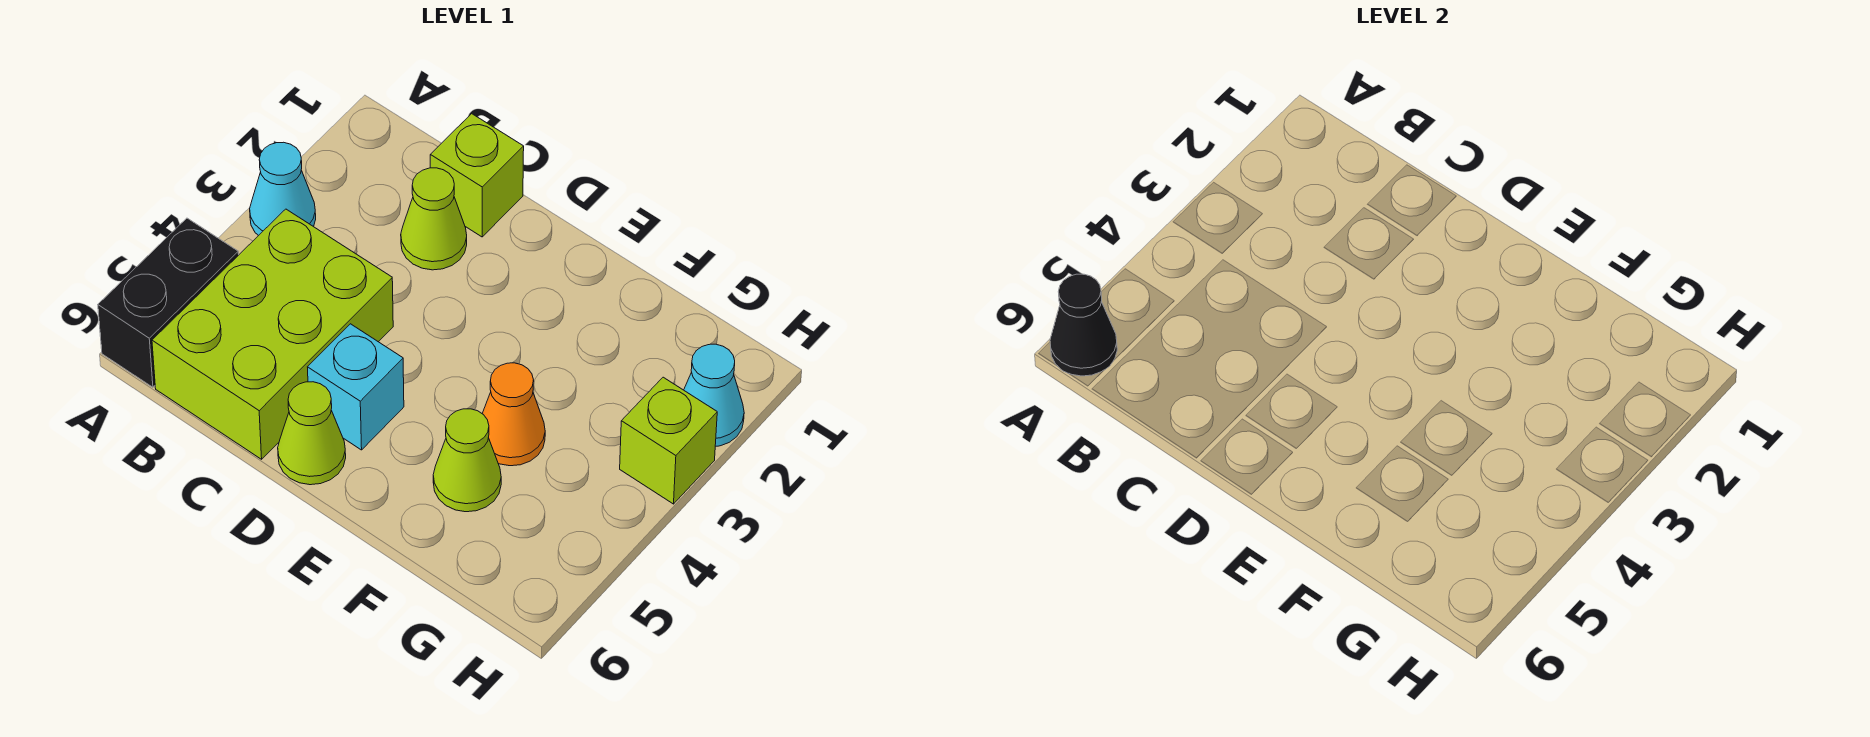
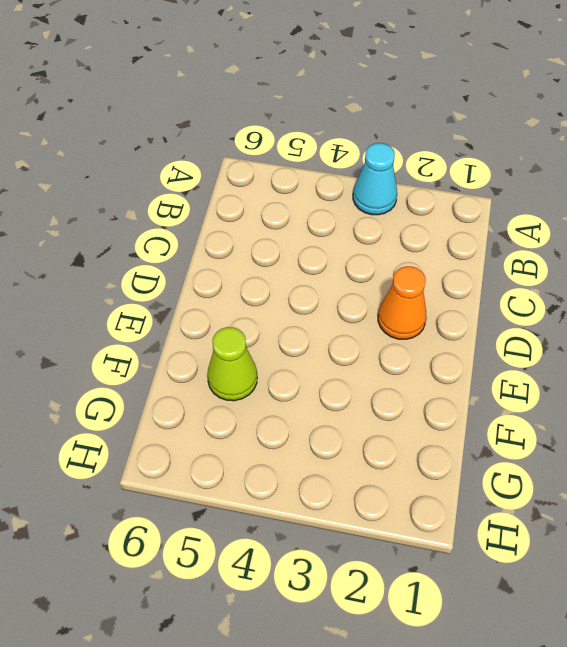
orange 1x1 cone [378,266,427,339] -> orange 1x1 cone moved to [482,363,545,466]
none -> black 1x2 brick [98,218,239,387]
none -> lime 2x3 brick [152,209,393,459]
none -> lime 1x1 brick [430,114,524,237]

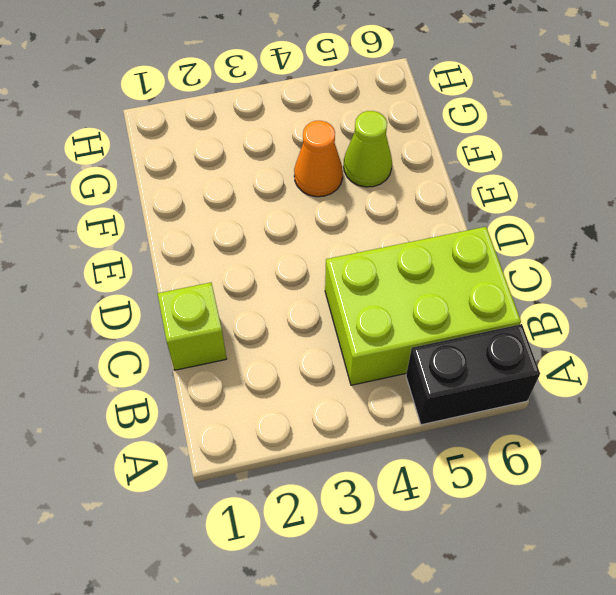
none -> cyan 1x1 cone [250,142,316,236]
none -> lime 1x1 cone [401,168,467,270]
none -> cyan 1x1 brick [308,324,404,450]

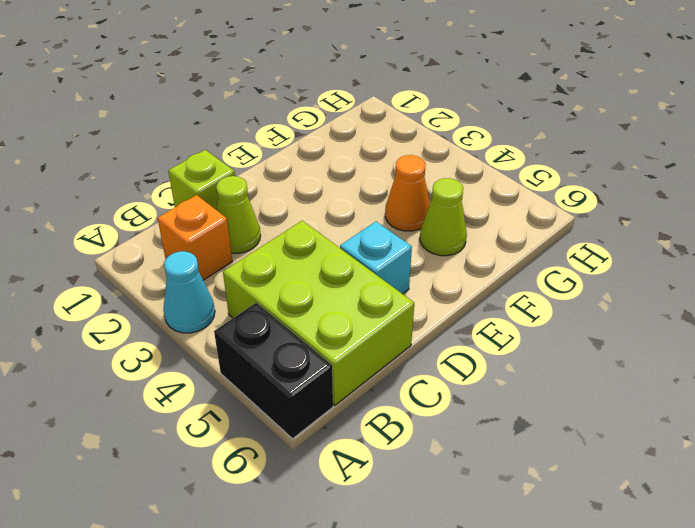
orange 1x1 brick [158,195,232,280] -> none
none -> lime 1x1 cone [278,382,346,485]
none -> cyan 1x1 cone [684,344,744,446]
none -> lime 1x1 brick [620,377,717,504]

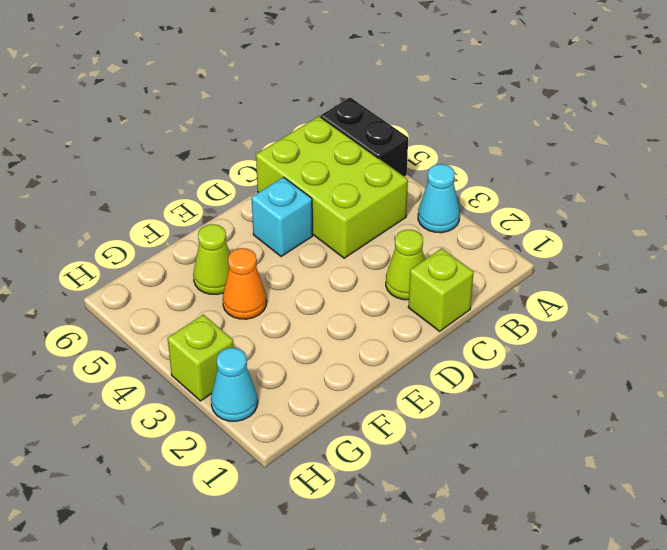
none -> lime 1x1 cone [278,382,346,485]
none -> black 1x1 cone [1050,274,1117,376]

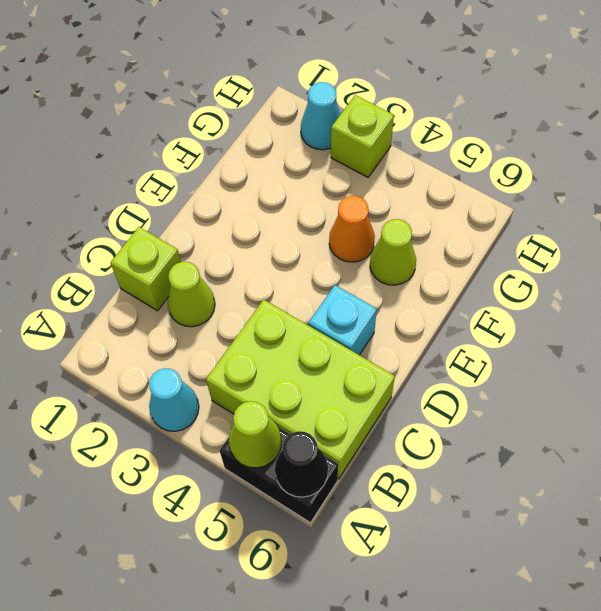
lime 1x1 cone [229,401,282,468] -> lime 1x1 cone moved to [278,382,346,485]

